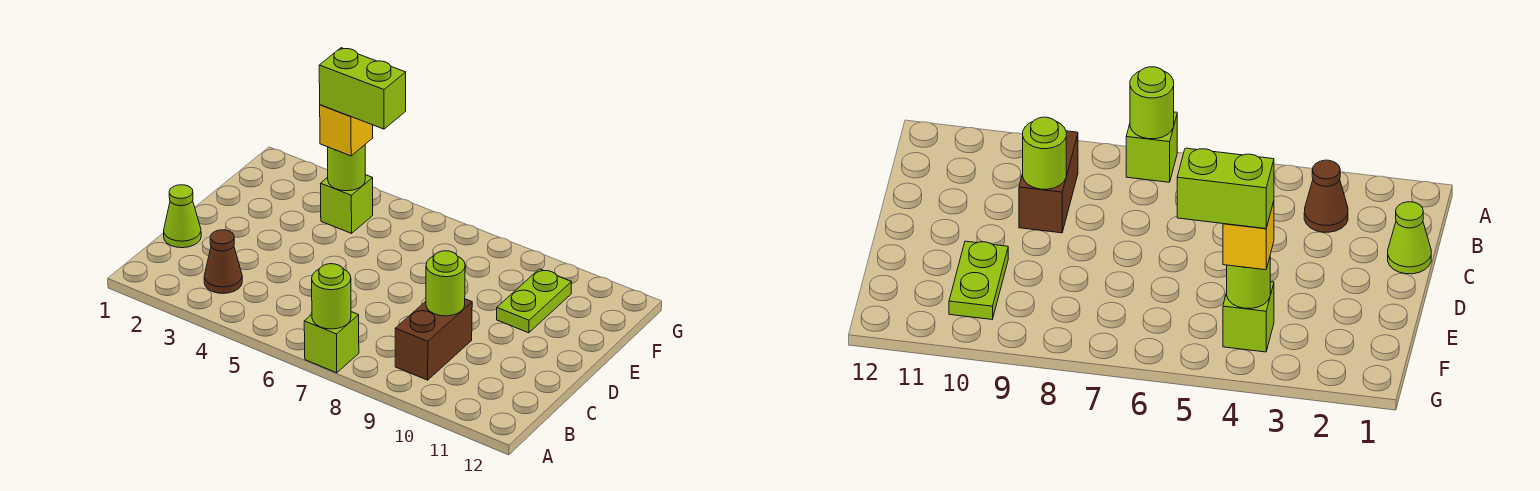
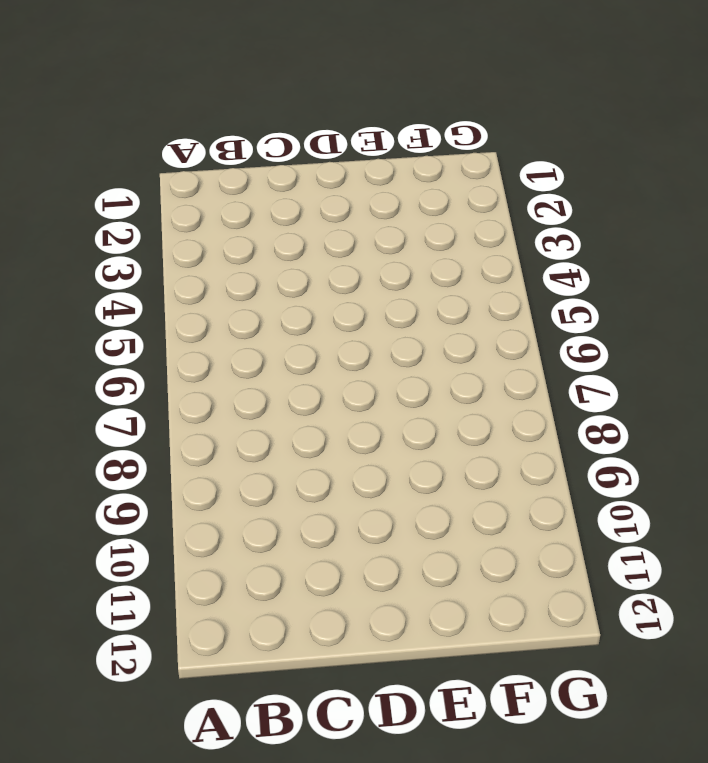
none -> lime 1x1 brick [304,312,359,373]
none -> brown 1x1 cone [204,230,242,293]

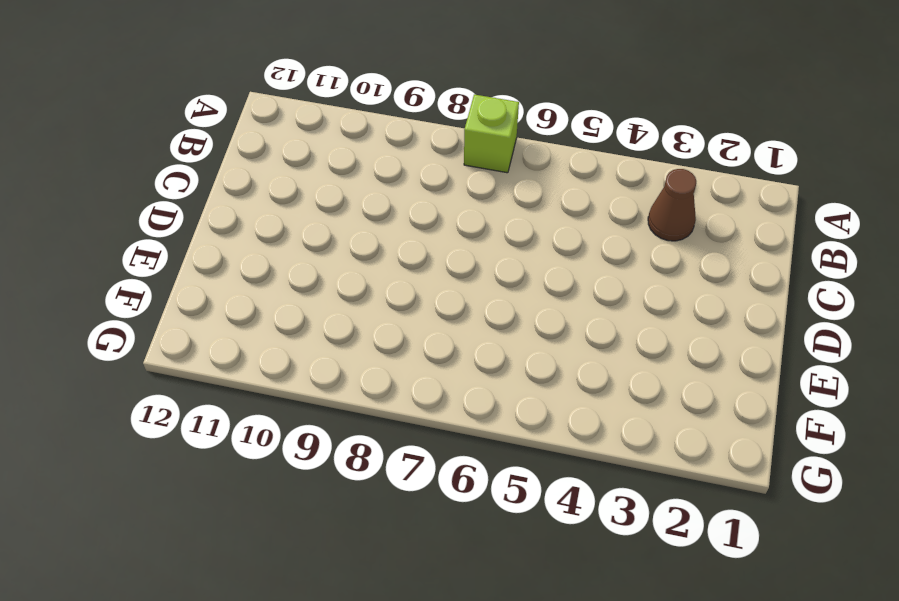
none -> brown 1x2 brick [395,299,472,380]
none -> lime 1x1 cone [164,185,201,248]

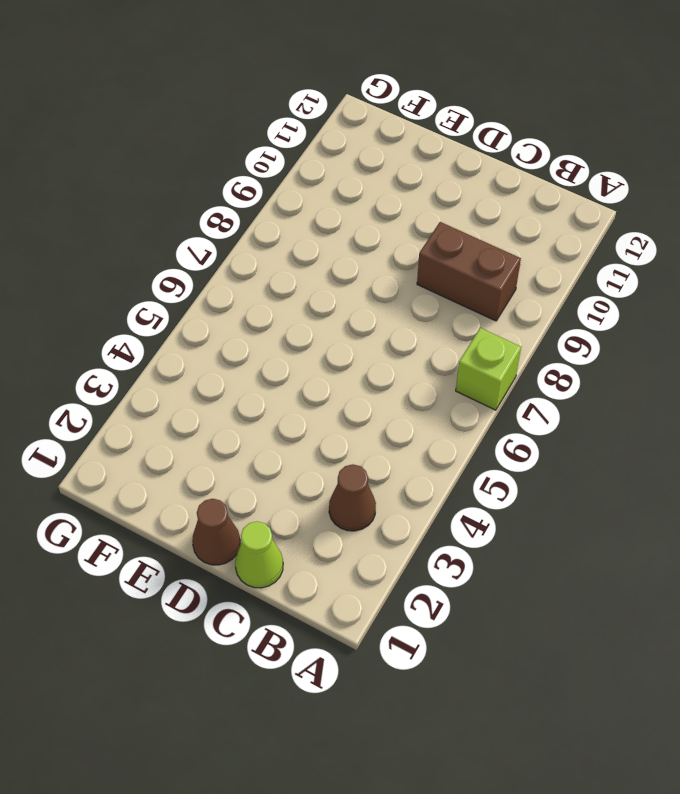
brown 1x1 cone [192,499,240,565] -> none
none -> lime 1x2 plate [497,269,572,333]
none -> lime 1x1 brick [320,175,373,233]

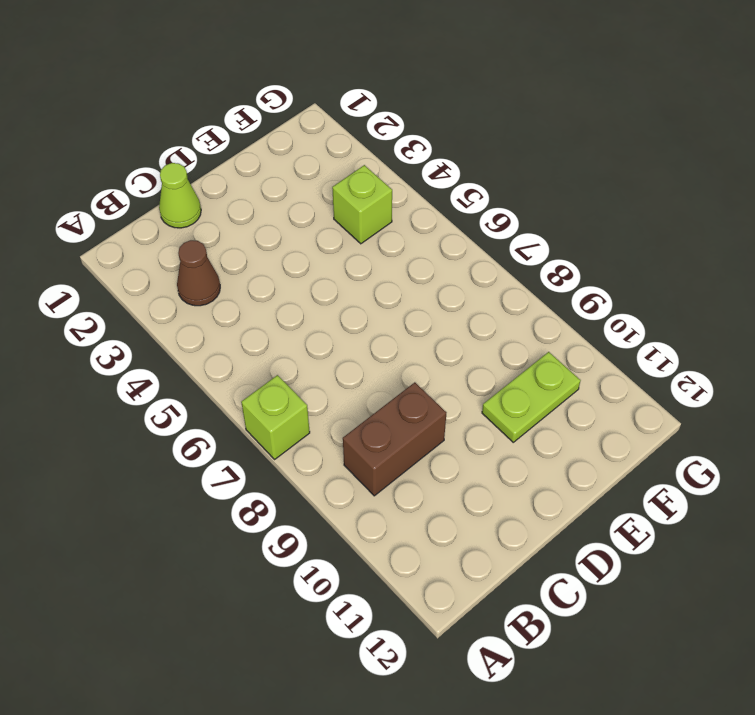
none -> lime 1x1 round brick [312,264,351,329]
none -> lime 1x1 round brick [426,251,465,316]

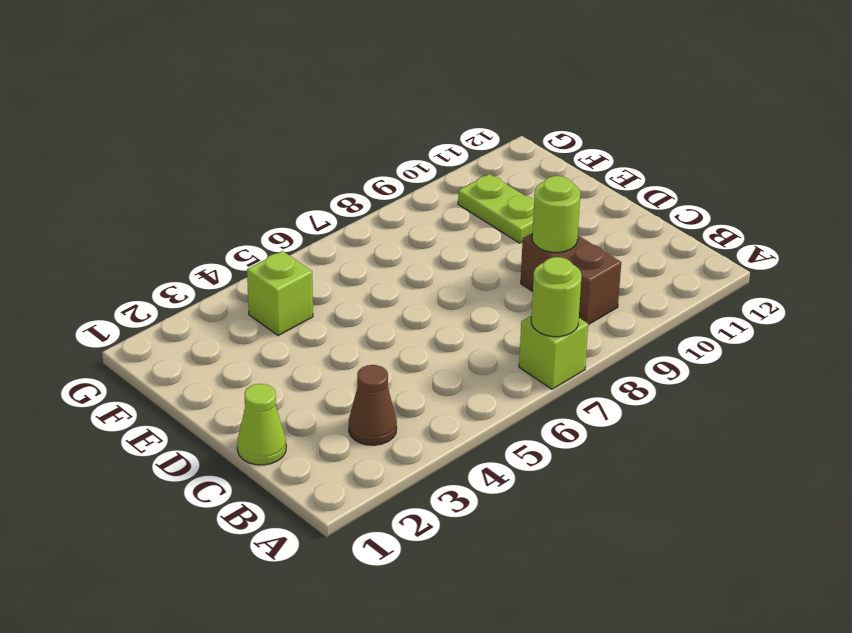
none -> lime 1x1 round brick [328,145,365,191]
none -> yellow 1x1 brick [320,105,373,156]

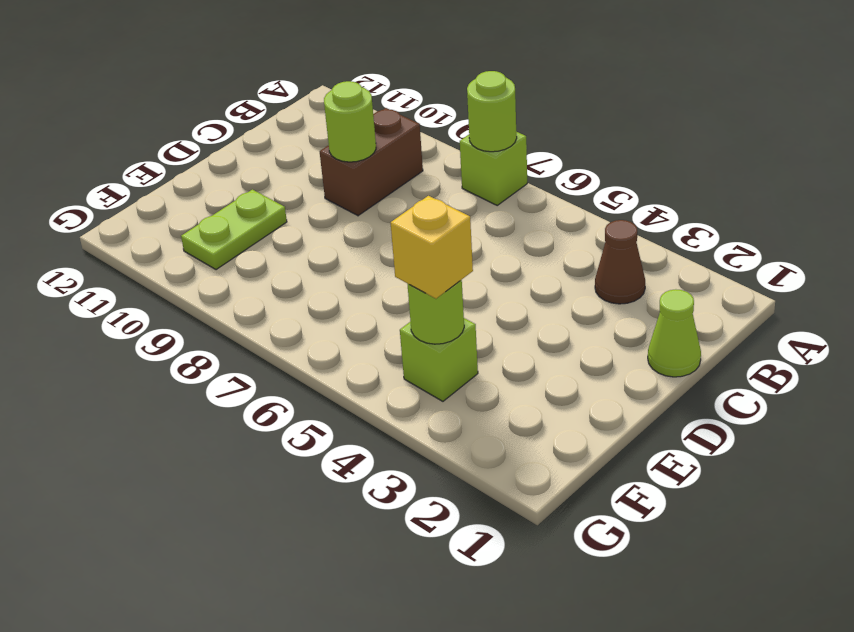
none -> lime 1x2 brick [319,48,406,129]

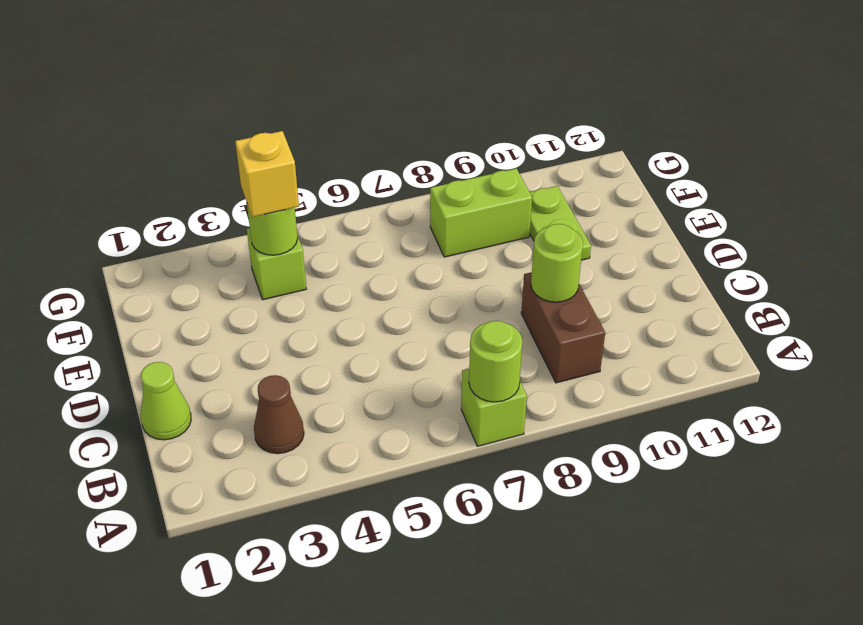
lime 1x2 brick [430,168,532,257] -> lime 1x2 brick moved to [319,48,406,129]

